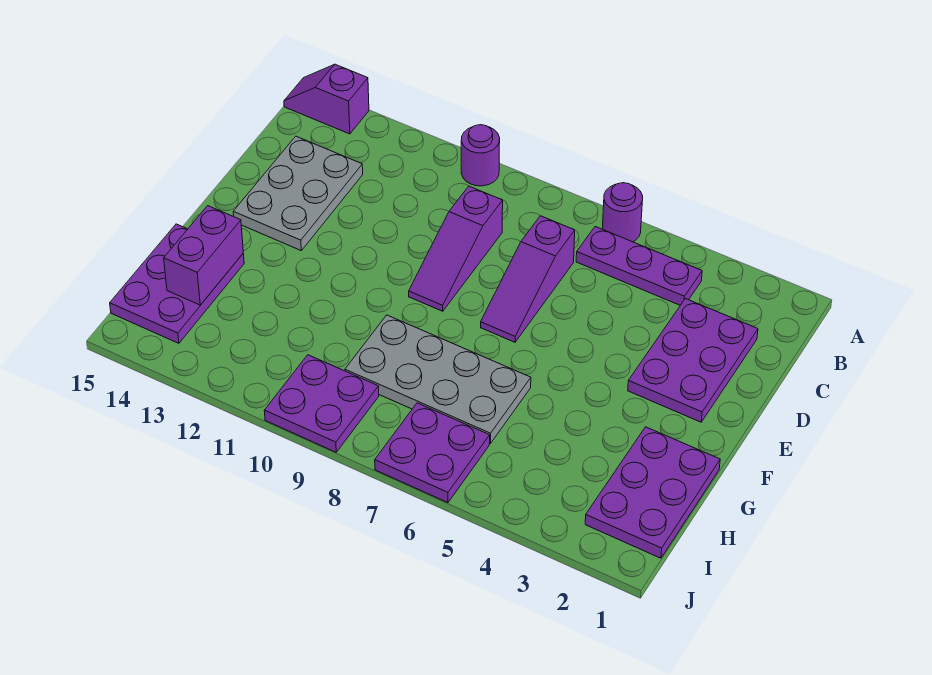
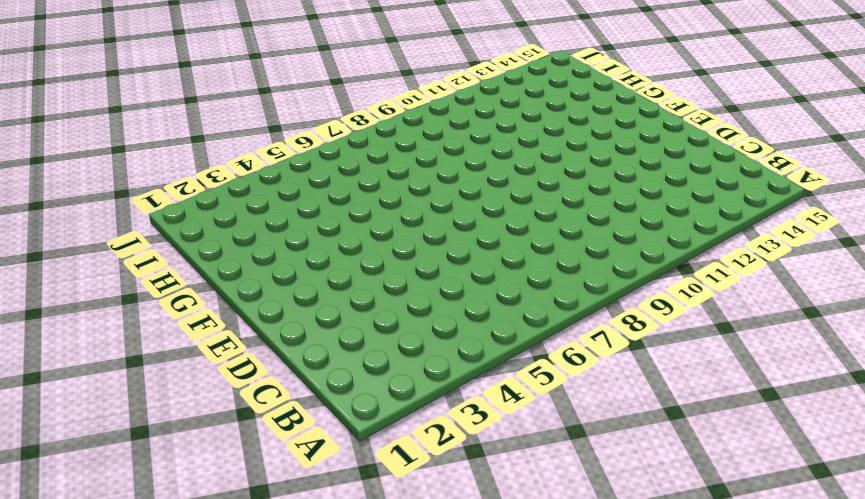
none -> purple 1x1 round brick [603,183,643,242]
none -> purple 1x1 round brick [461,125,500,186]
none -> purple 1x2 slope [284,64,369,134]

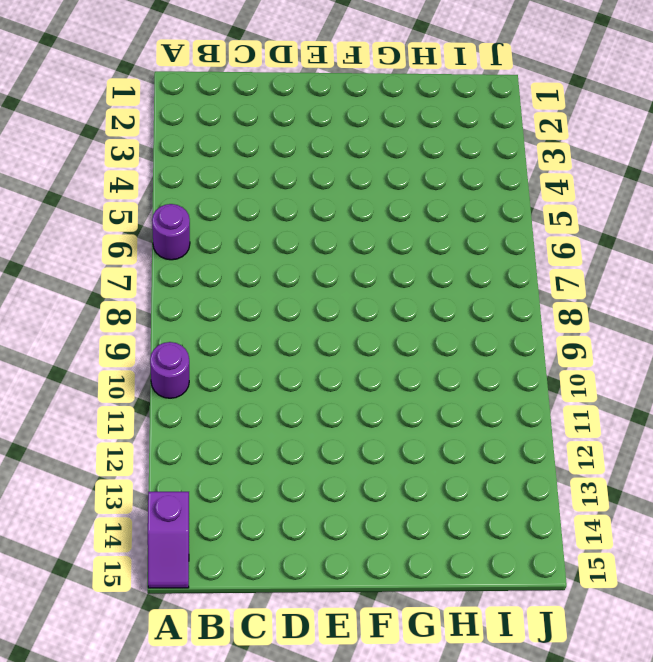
none -> purple 1x3 plate [576,227,702,305]
none -> purple 2x3 plate [628,299,758,422]
none -> purple 1x3 slope [481,216,575,342]

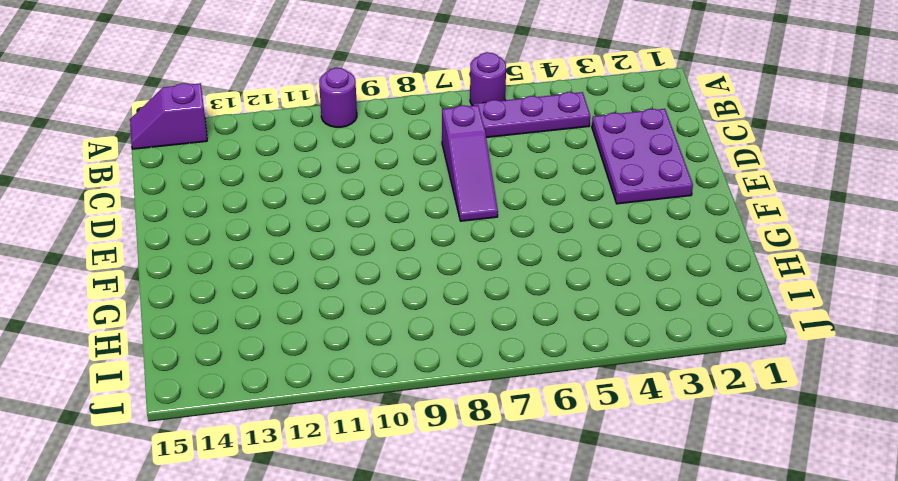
none -> purple 1x3 slope [409,186,503,311]
none -> grey 2x3 plate [233,136,363,250]
none -> purple 2x3 plate [585,427,720,558]

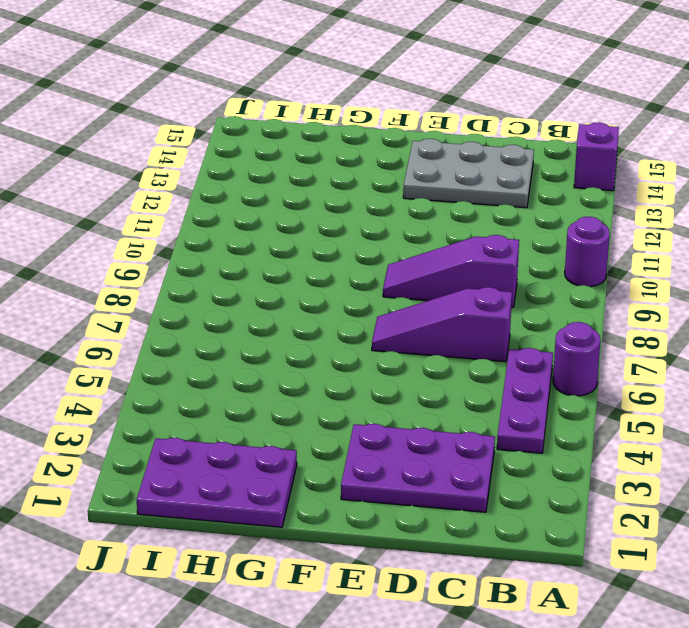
none -> grey 2x4 plate [345,315,531,443]
none -> purple 2x3 plate [110,224,244,343]
none -> purple 2x2 plate [375,403,490,503]

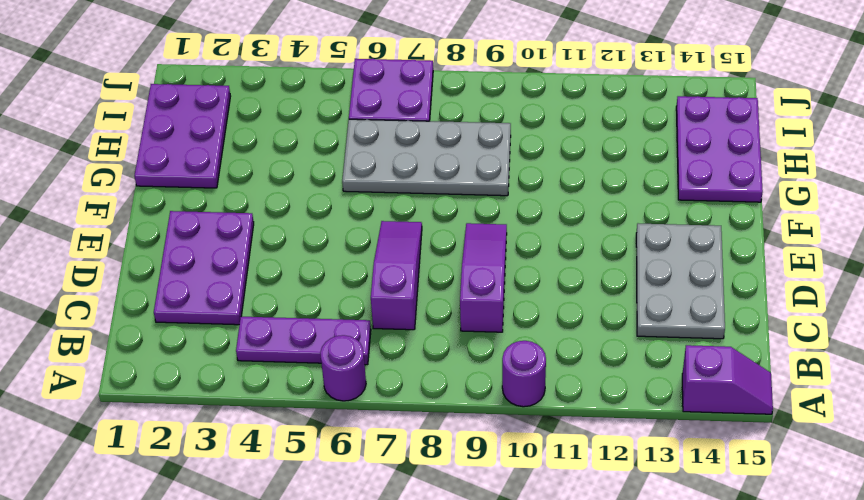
none -> purple 2x2 plate [264,355,379,452]
none -> purple 1x2 brick [164,206,243,305]

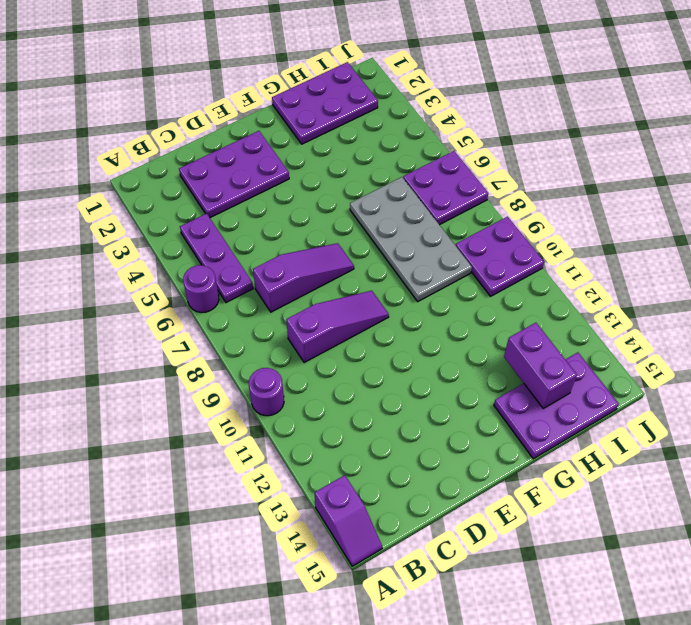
purple 1x2 brick [504,323,577,408] -> purple 1x2 brick turned to [164,206,243,305]
none -> grey 2x3 plate [233,136,363,250]

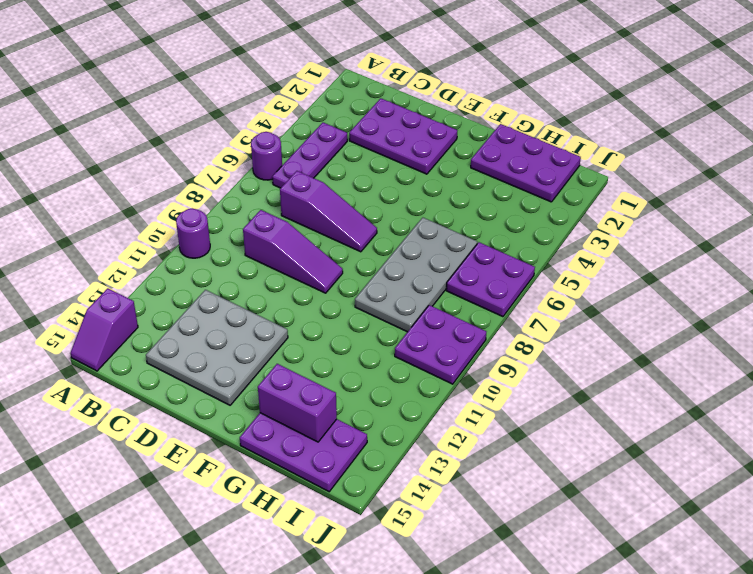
grey 3x3 plate [146,290,288,405] -> grey 2x3 plate [233,136,363,250]

